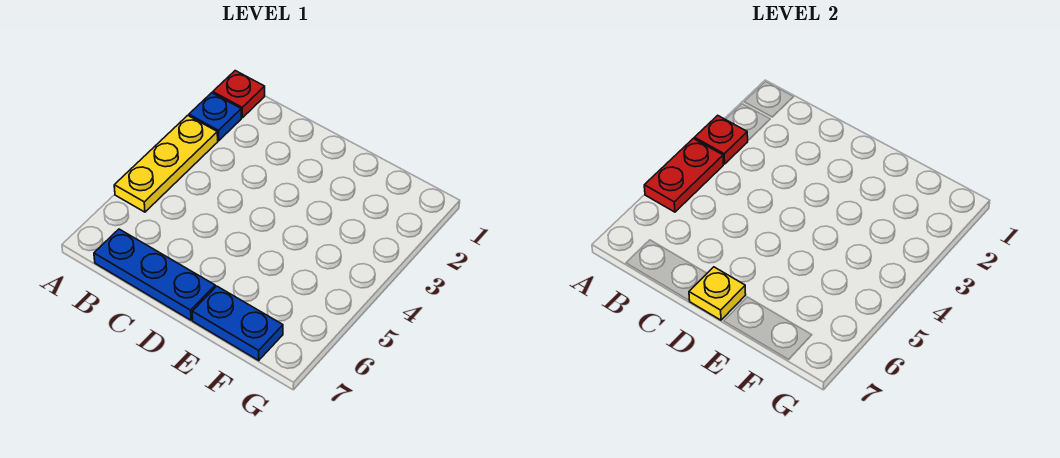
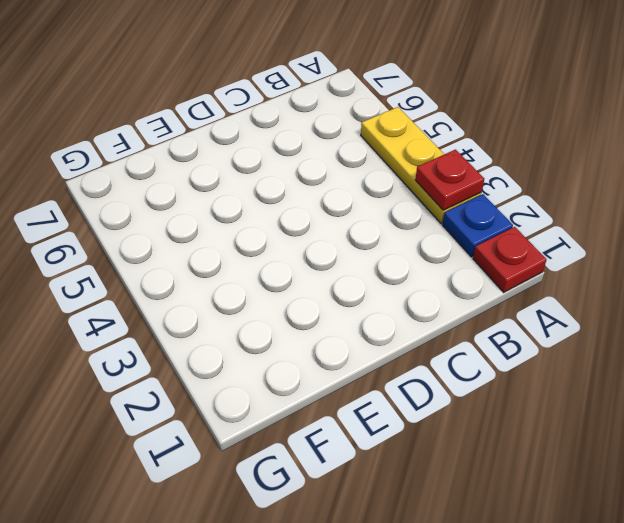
none -> blue 1x3 plate [94,229,215,320]
none -> blue 1x2 plate [192,286,283,360]

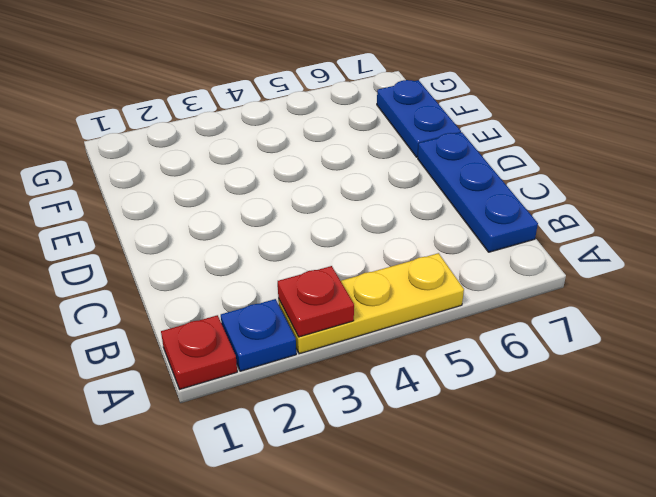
none -> red 1x2 plate [644,139,723,212]
none -> yellow 1x1 plate [689,267,746,320]

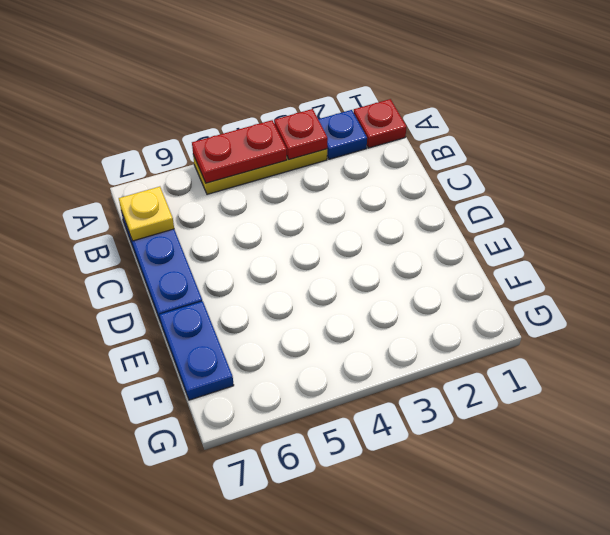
yellow 1x1 plate [119,187,174,241] -> yellow 1x1 plate moved to [689,267,746,320]

